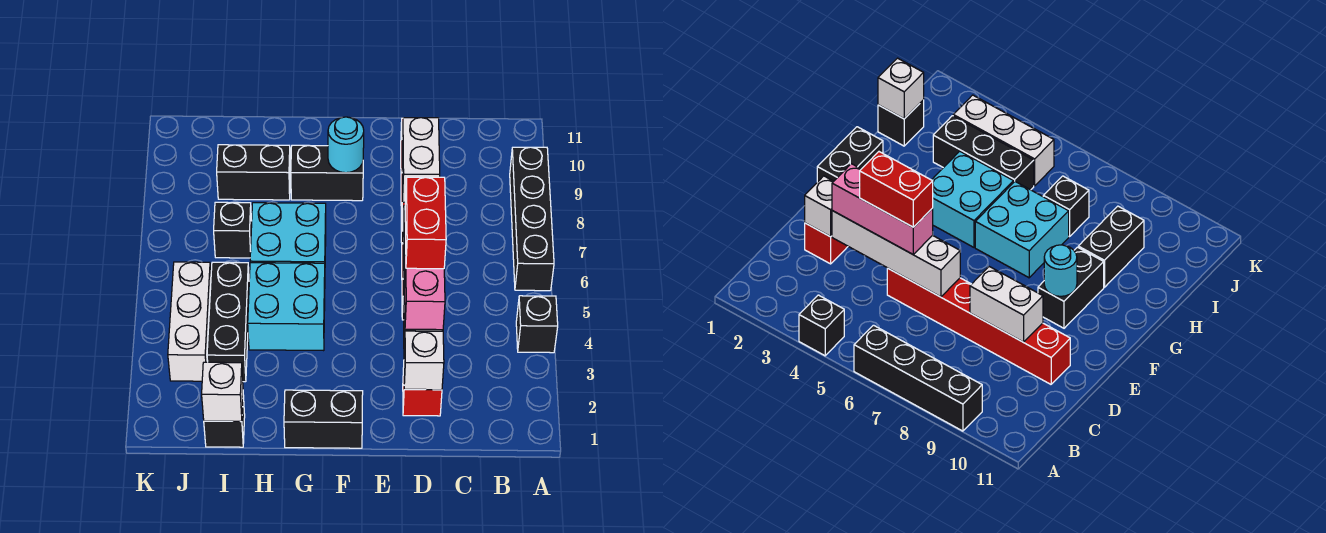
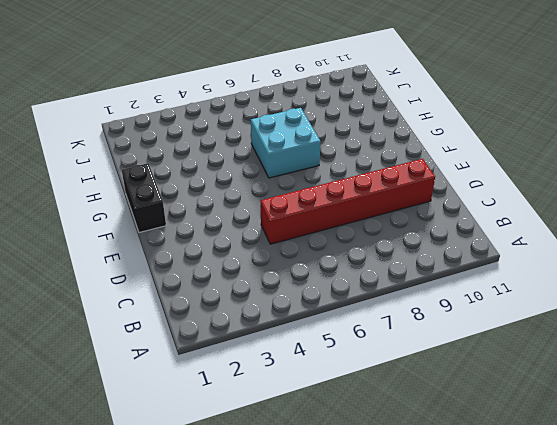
none -> black 1x1 brick [516,296,558,353]
none -> black 1x4 brick [510,147,554,291]
none -> red 1x1 brick [403,368,442,416]

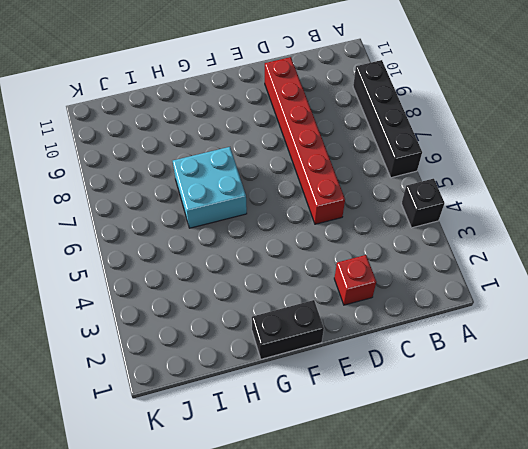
none -> black 1x2 brick [291,145,363,201]
none -> cyan 2x2 brick [248,263,325,351]
none -> black 1x2 brick [217,145,290,200]

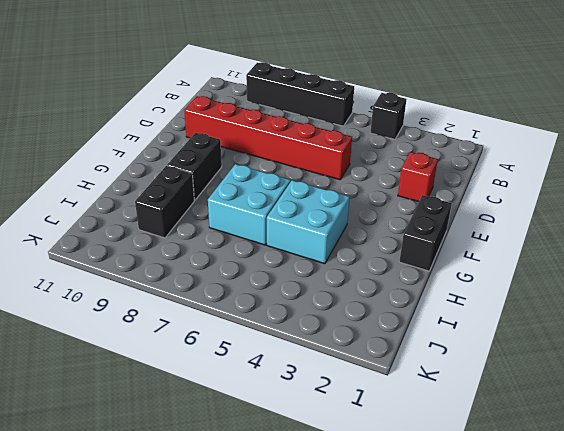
none -> black 1x1 brick [204,395,245,447]
none -> black 1x3 brick [207,262,249,382]
none -> black 1x1 brick [214,202,252,258]

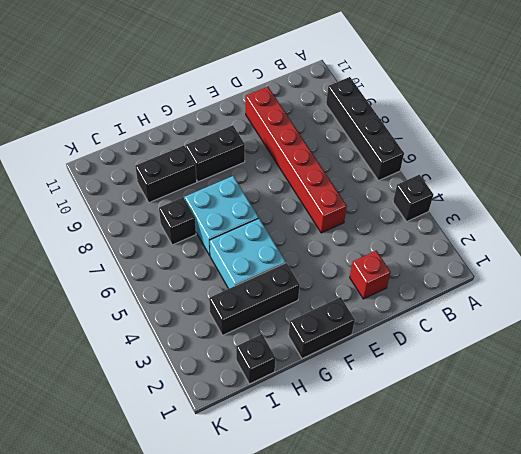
black 1x3 brick [209,263,300,335] -> black 1x3 brick turned to [207,262,249,382]
none -> white 1x3 brick [168,262,211,381]
none -> white 1x1 brick [404,331,444,390]
none -> white 1x4 brick [832,211,960,297]

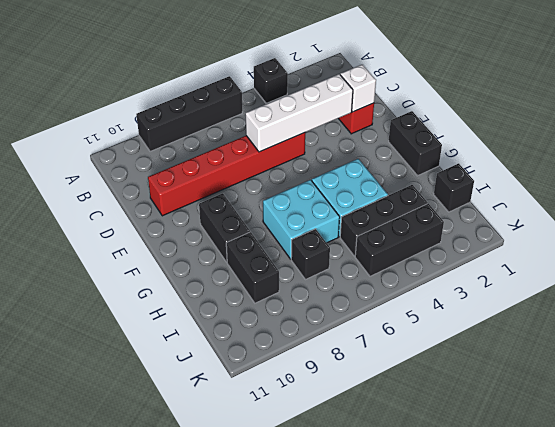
black 1x3 brick [355,204,444,276] -> white 1x3 brick [168,262,211,381]
none -> white 1x2 brick [402,118,440,202]
none -> cyan 1x1 round brick [328,117,364,173]
none -> white 1x1 brick [202,362,243,421]

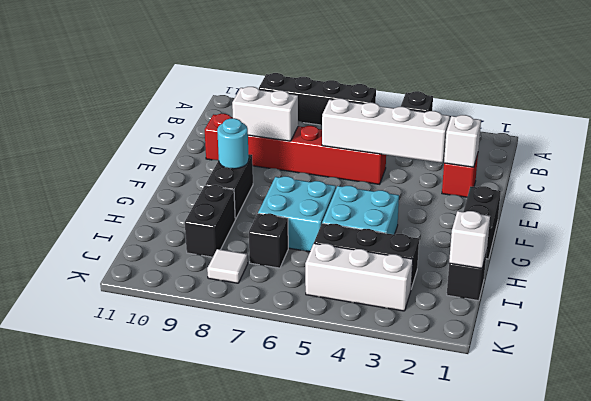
white 1x1 tile [207,249,248,283] -> none
none -> pink 1x3 brick [404,222,445,330]
none -> red 1x2 brick [405,177,446,269]

